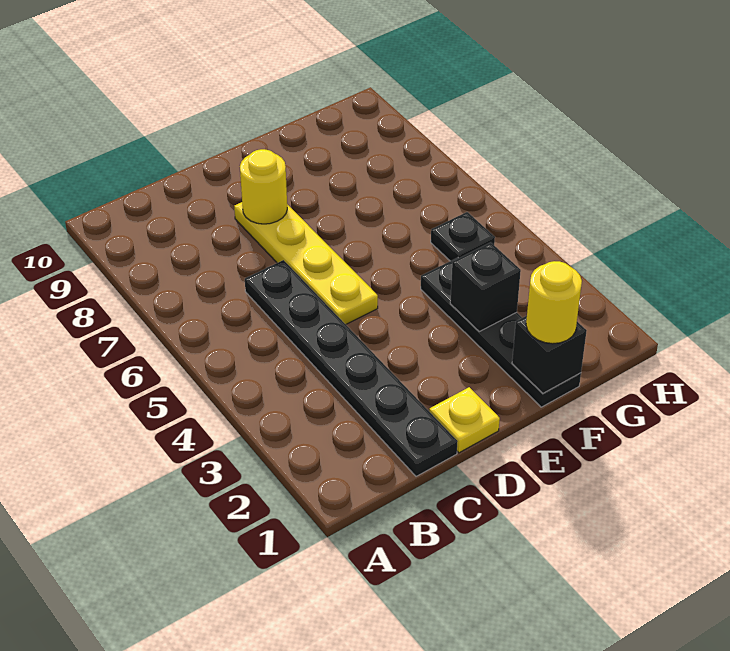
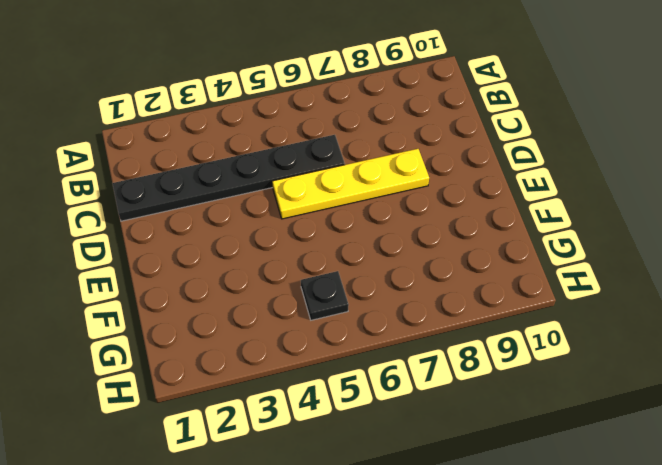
none -> yellow 1x1 plate [429,387,500,453]
none -> black 1x4 plate [421,258,581,407]

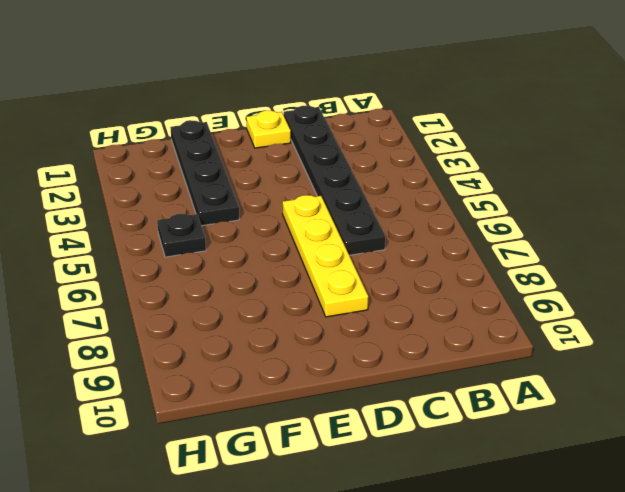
none -> yellow 1x1 round brick [240,149,287,224]
none -> black 1x1 brick [512,316,587,393]

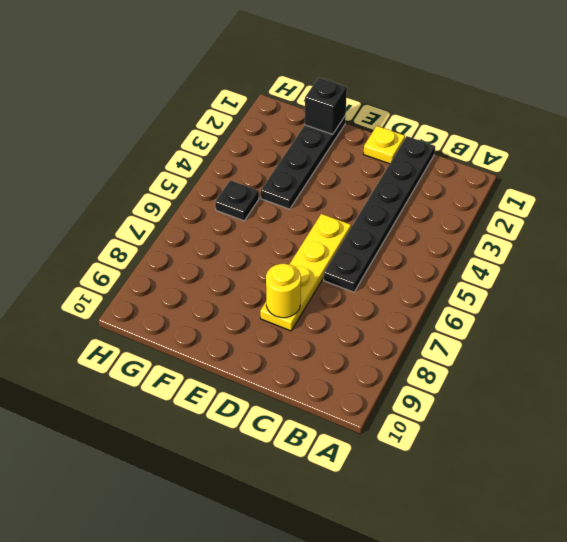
none -> black 1x1 brick [450,242,521,332]
none -> yellow 1x1 round brick [526,261,582,344]

